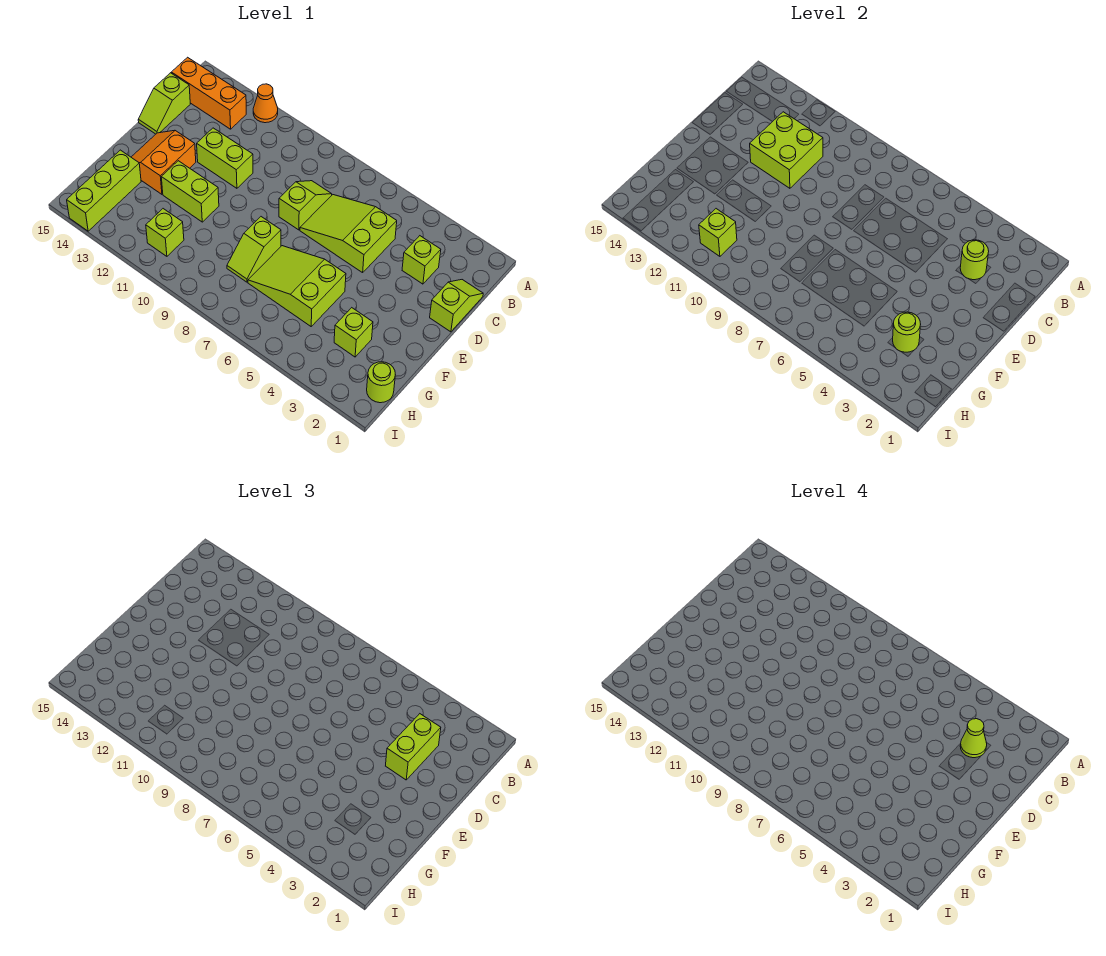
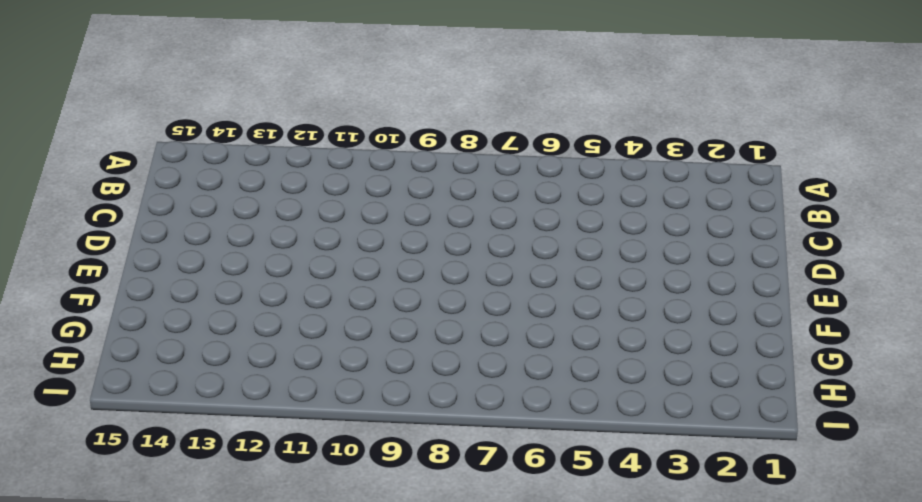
none -> orange 1x1 cone [253,84,278,123]
none -> orange 1x3 brick [171,57,246,129]
none -> lime 1x2 slope [430,280,483,332]

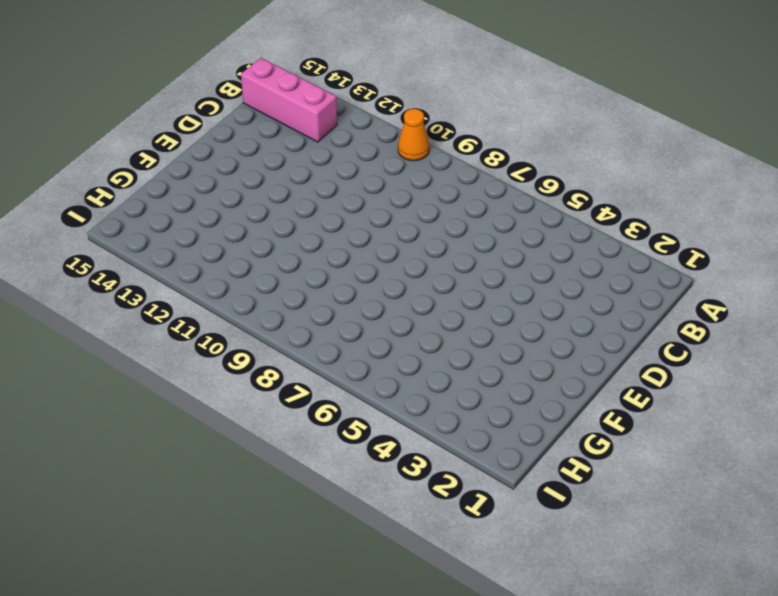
orange 1x1 cone [398,109,429,161] -> orange 1x1 cone moved to [253,84,278,123]
pink 1x3 brick [241,58,337,142] -> orange 1x3 brick [171,57,246,129]
none -> lime 1x2 slope [430,280,483,332]
none -> lime 1x1 brick [402,236,441,284]
none -> lime 2x3 slope [300,195,397,273]

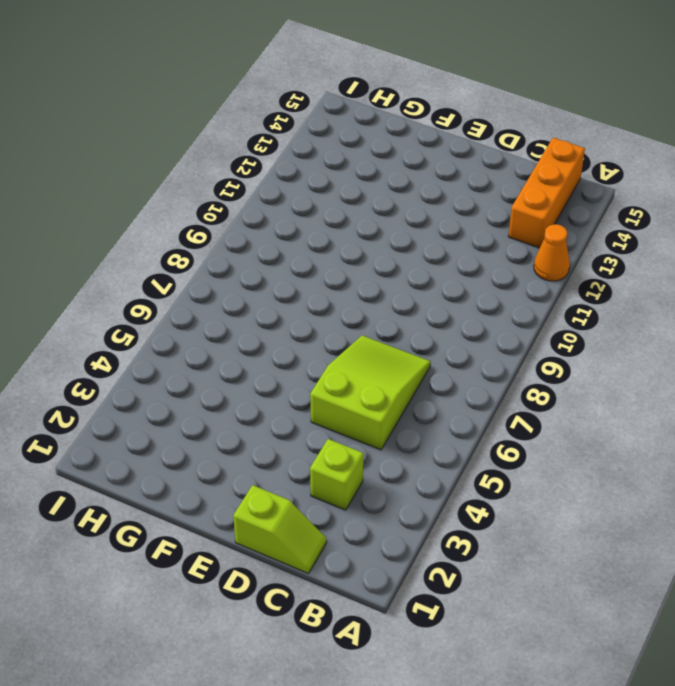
none -> lime 1x2 slope [279,181,332,230]
none -> lime 1x2 slope [138,73,190,134]
none -> lime 1x2 brick [197,128,253,188]

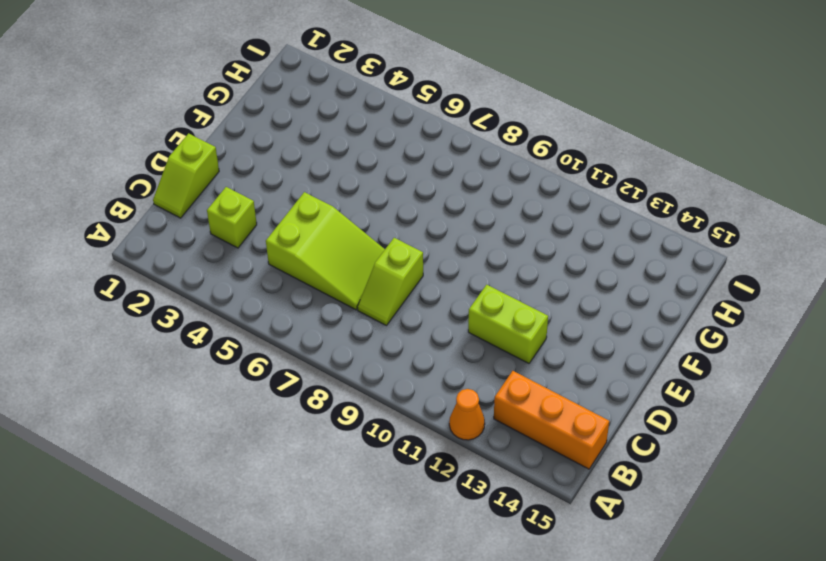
none -> lime 1x2 slope [138,73,190,134]
none -> orange 2x2 slope [131,130,196,194]
none -> lime 2x3 slope [248,246,346,326]

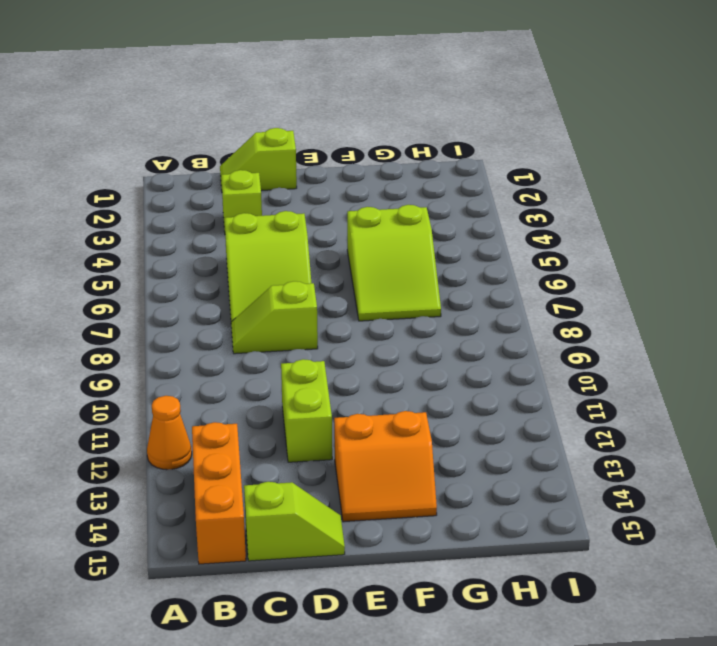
none -> lime 1x2 slope [227,217,281,282]
none -> lime 1x2 brick [161,161,219,222]
none -> lime 1x1 brick [334,308,373,357]

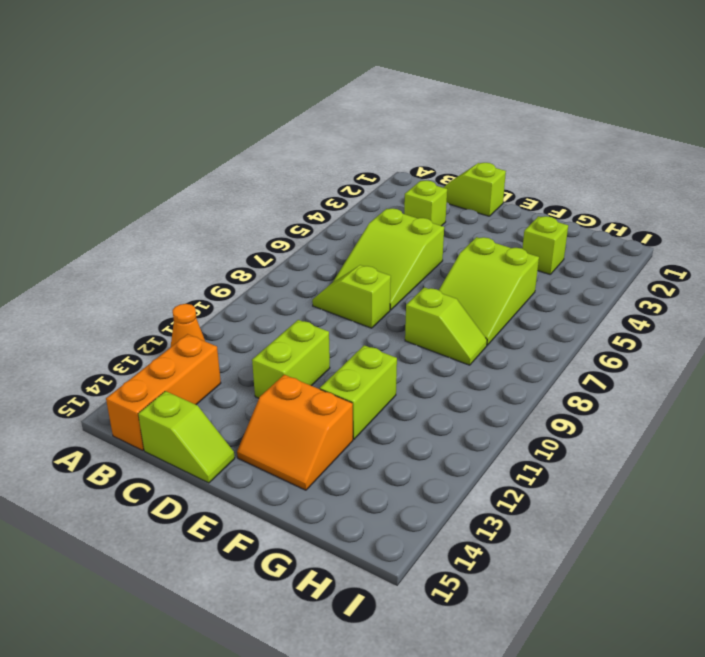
none -> lime 1x3 brick [67,150,141,231]
none -> lime 1x1 round brick [367,362,395,403]
none -> lime 1x1 brick [146,209,184,256]

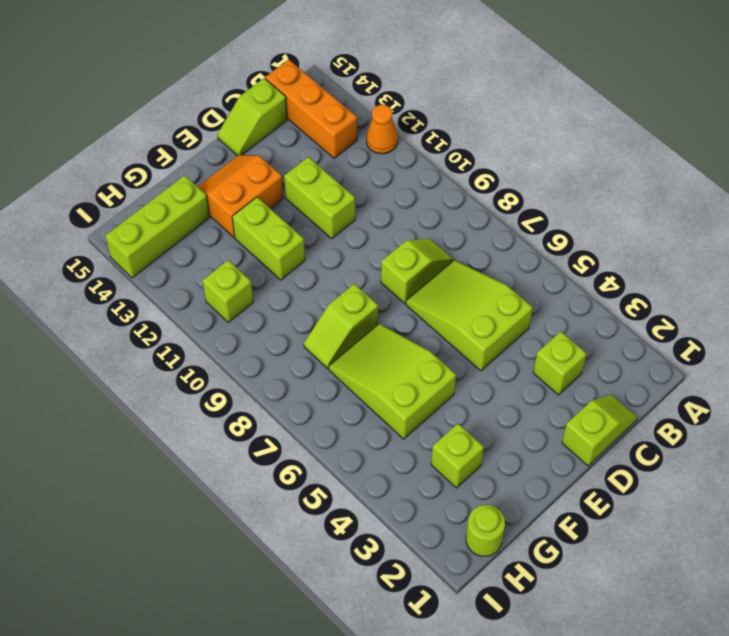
none -> lime 1x1 round brick [960,240,989,280]
none -> lime 2x2 brick [750,112,823,188]
none -> lime 1x1 round brick [893,312,921,352]

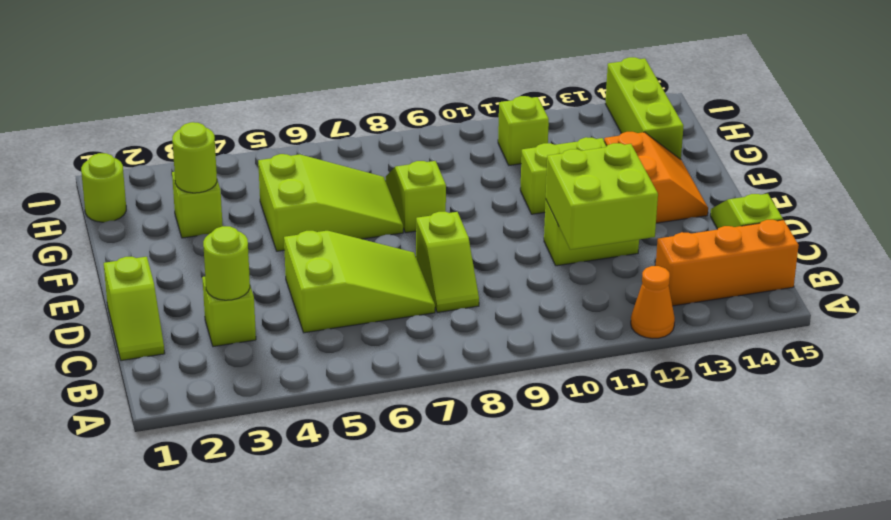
none -> lime 1x1 brick [699,209,737,256]
none -> lime 1x2 brick [386,714,441,780]
none -> lime 1x1 cone [960,719,987,758]

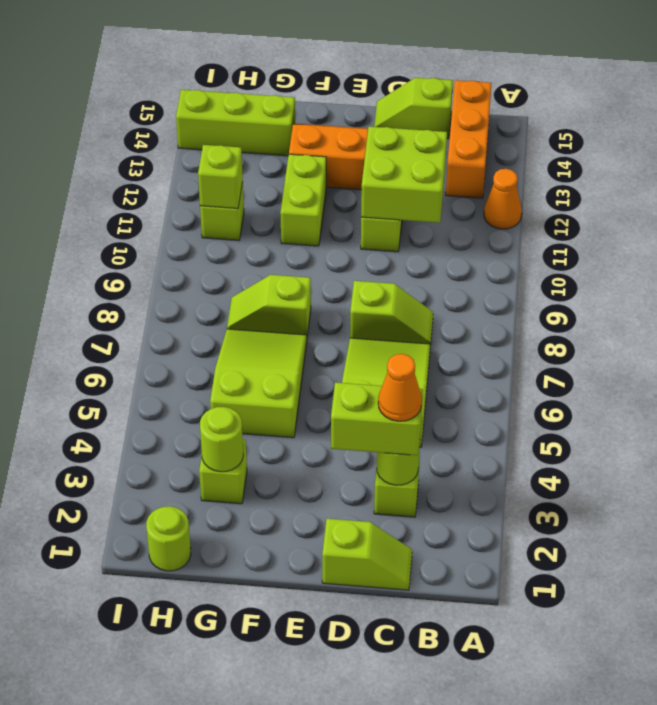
orange 1x1 cone [378,354,422,421] -> lime 1x1 cone [960,719,987,758]

